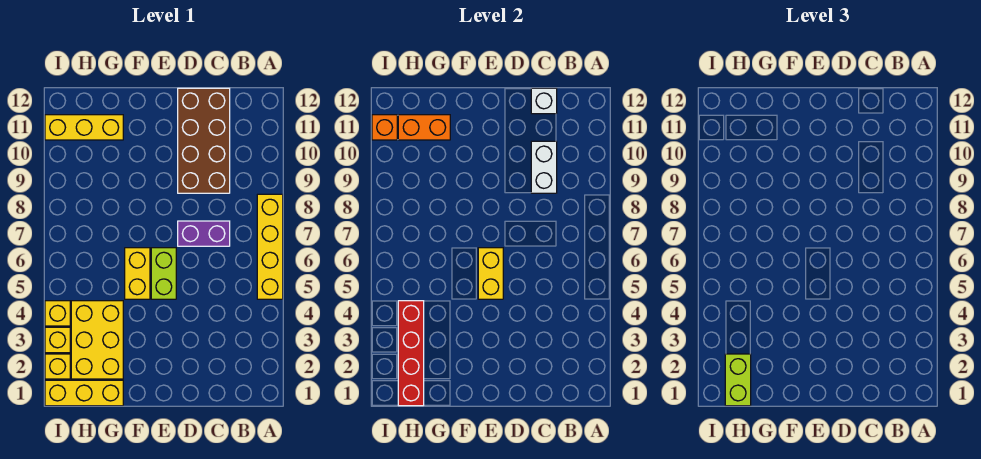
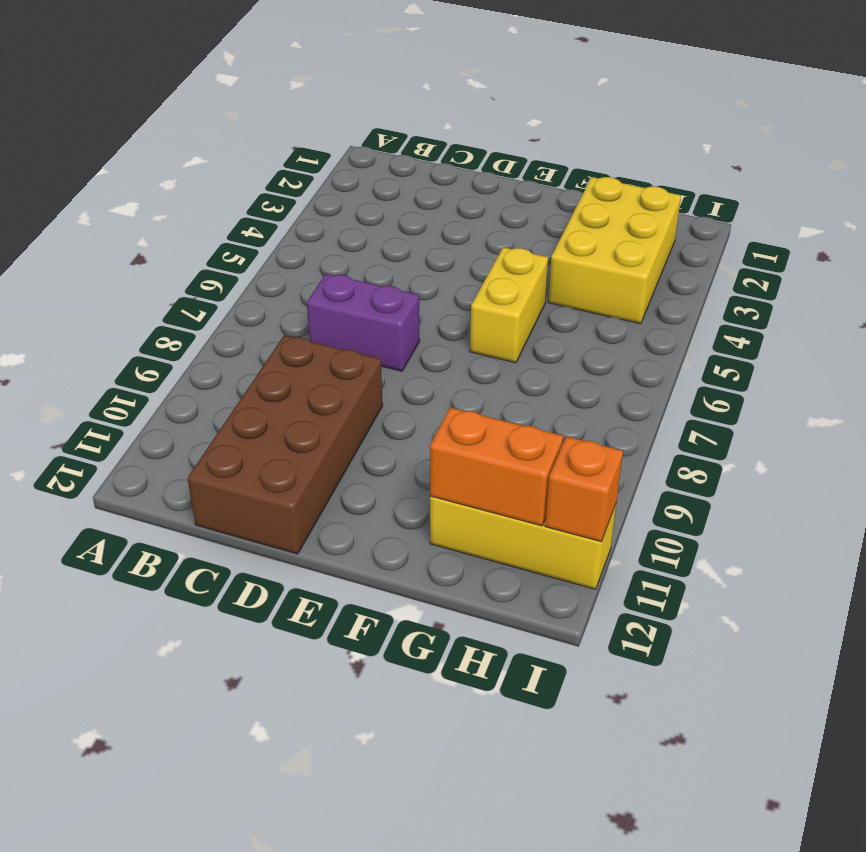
none -> yellow 1x4 brick [257,194,283,299]
none -> lime 1x2 brick [151,248,176,299]
none -> yellow 1x3 brick [45,380,123,406]

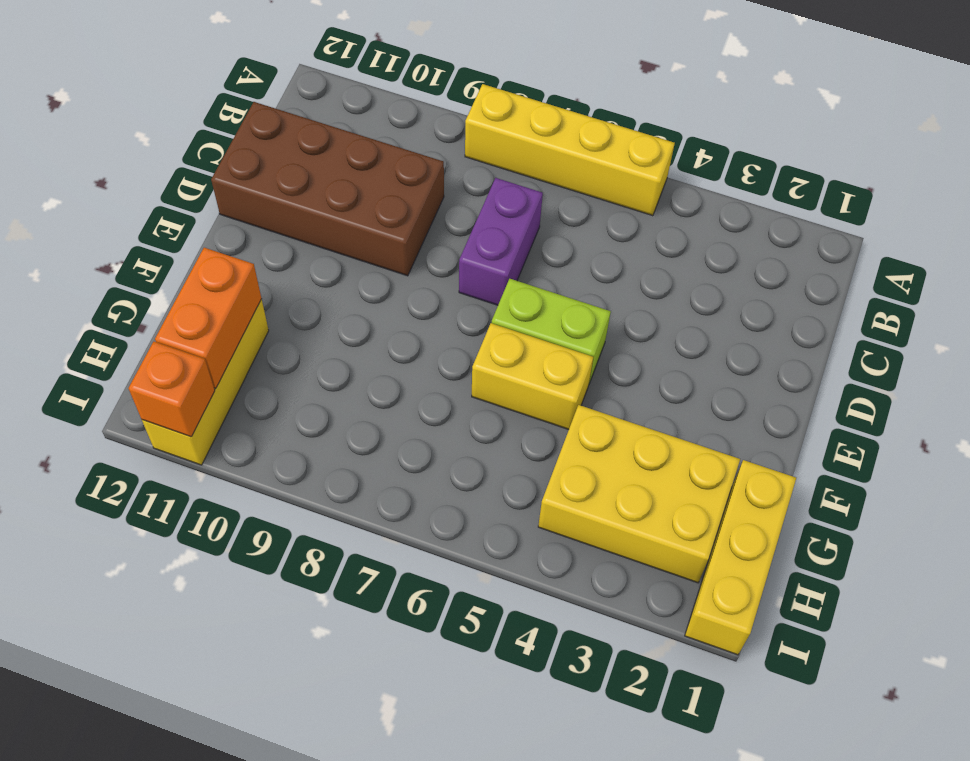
none -> yellow 1x1 brick [45,354,70,379]
none -> yellow 1x1 brick [45,327,70,353]
none -> yellow 1x1 brick [45,301,70,326]

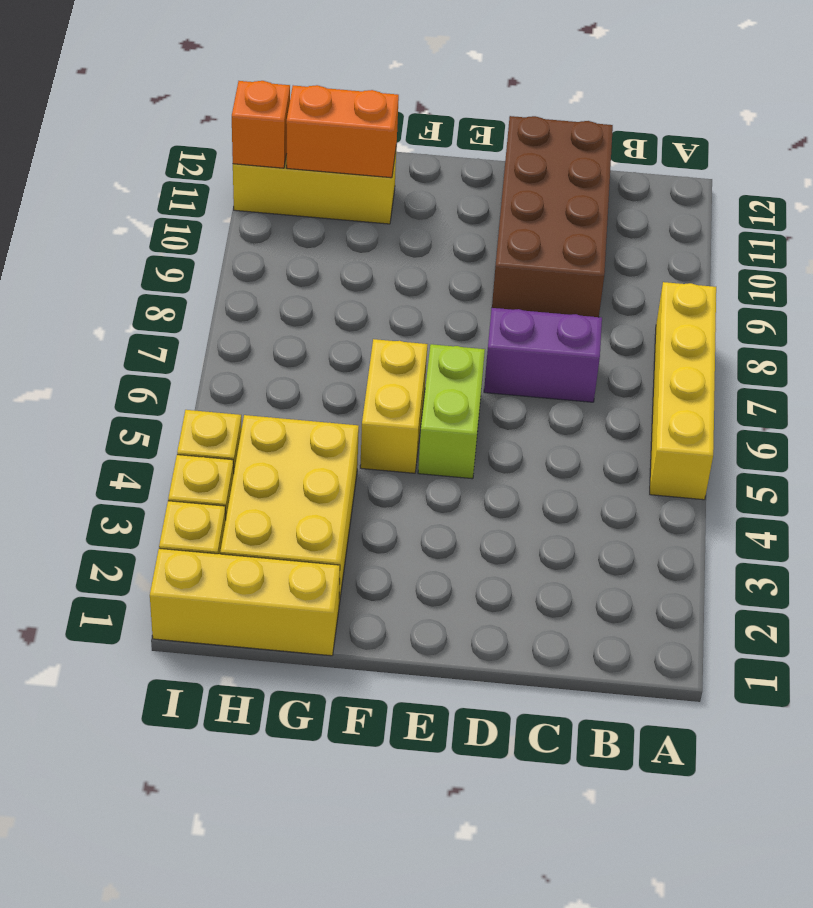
none -> white 1x2 brick [531,141,557,193]
none -> white 1x1 brick [531,88,557,114]
none -> yellow 1x2 brick [478,248,503,299]

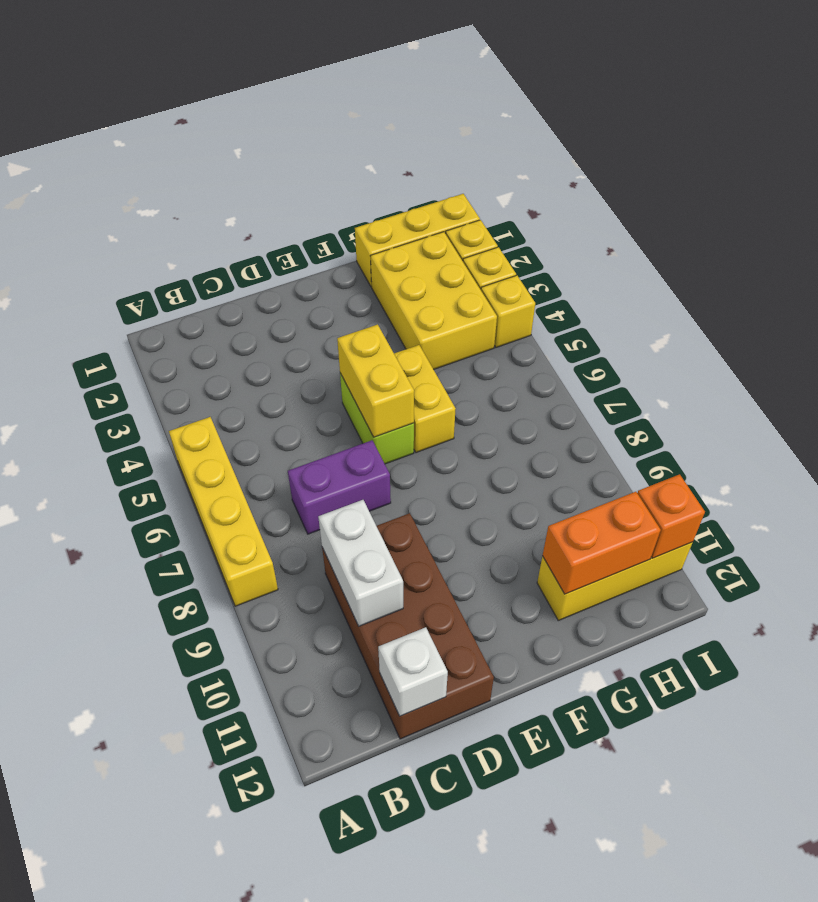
none -> red 1x4 brick [398,301,424,406]
none -> lime 1x2 brick [725,354,751,406]

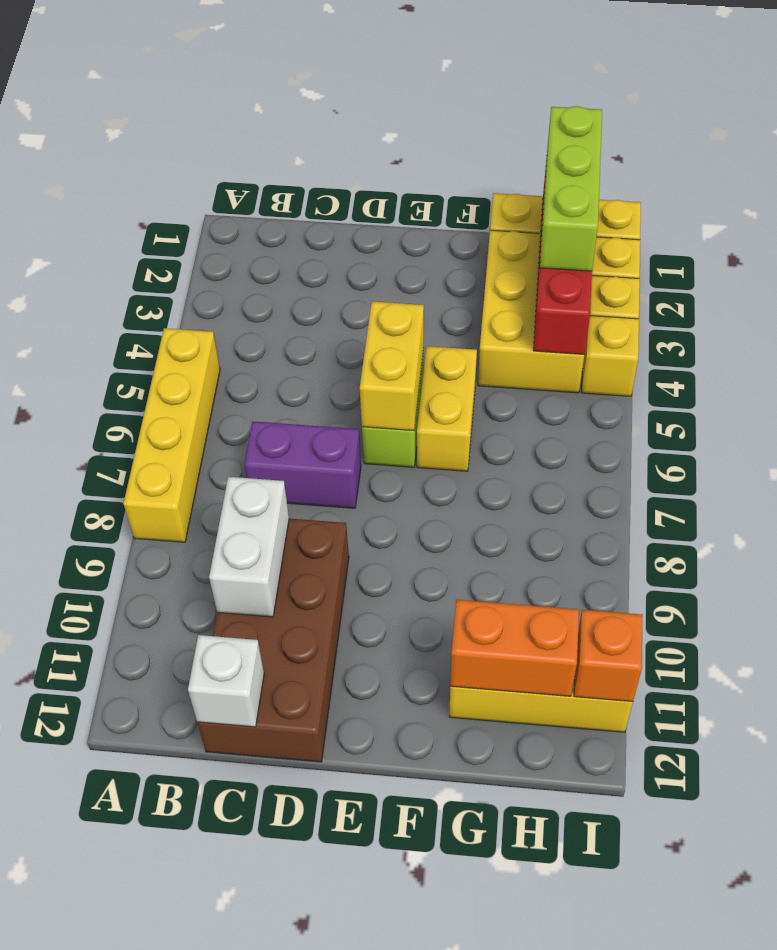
lime 1x3 brick [540,106,602,271] -> lime 1x2 brick [725,354,751,406]

